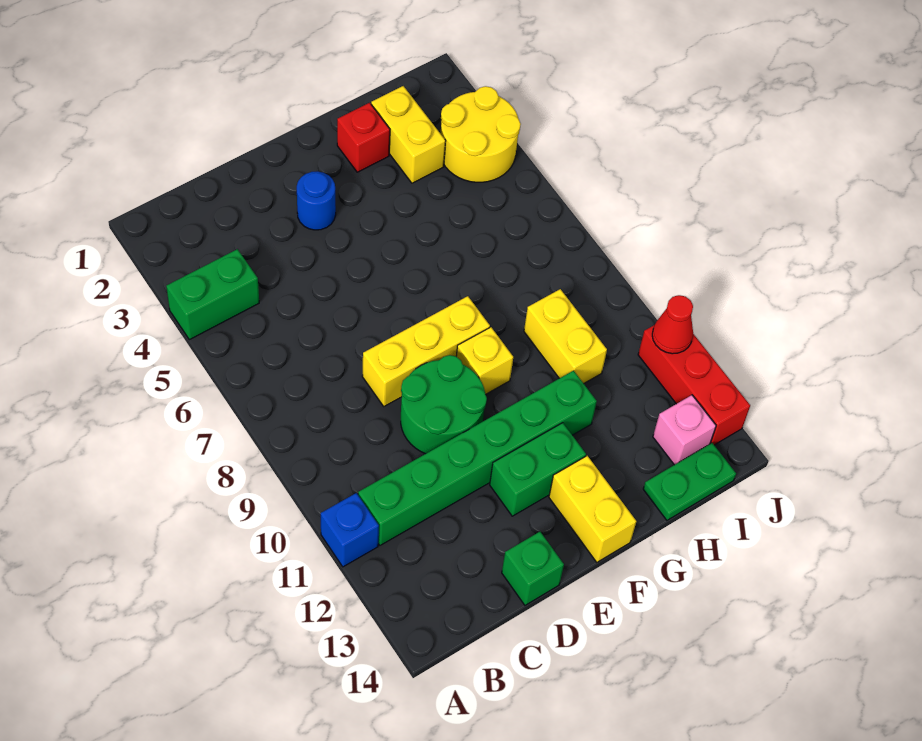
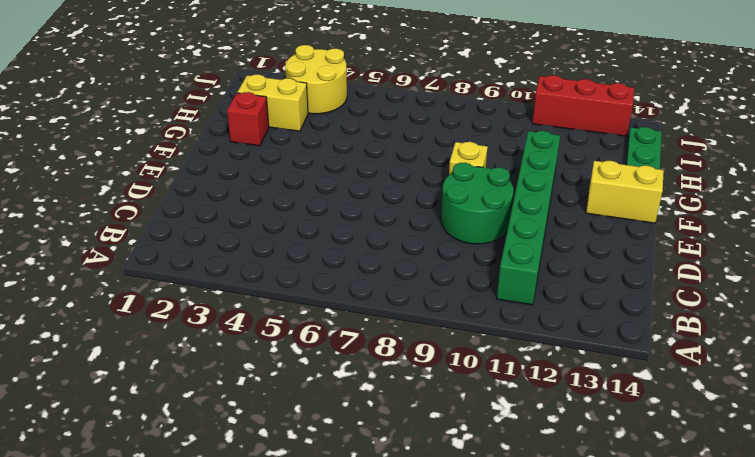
none -> green 1x2 brick [166,249,259,340]
none -> blue 1x1 brick [321,493,379,567]
none -> yellow 1x3 brick [362,296,490,406]

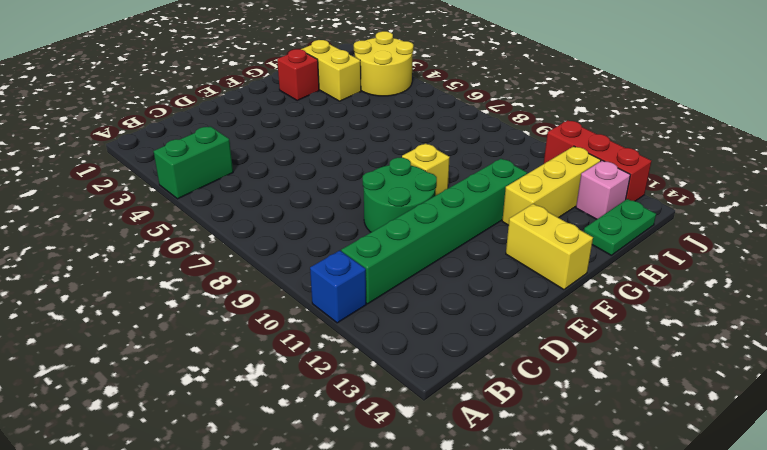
yellow 1x3 brick [502,146,601,225] -> yellow 1x3 brick moved to [362,296,490,406]
none -> green 1x1 brick [502,532,564,605]
none -> blue 1x1 round brick [297,171,336,230]
none -> green 1x2 brick [490,423,586,516]

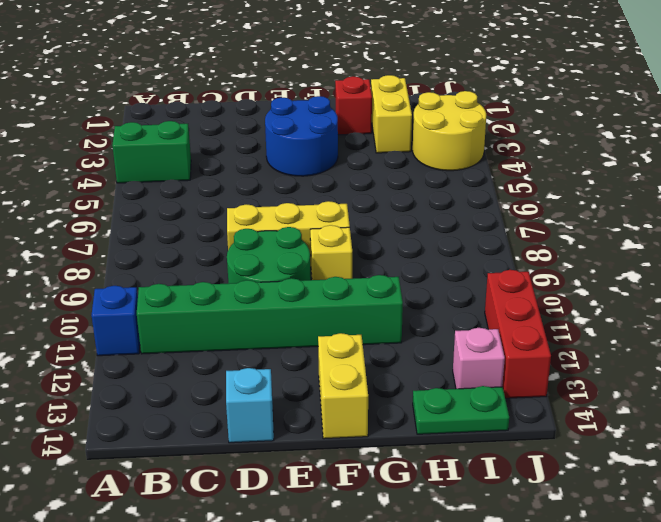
cyan 1x1 brick [226,368,274,443] -> green 1x1 brick [502,532,564,605]
blue 2x2 round brick [265,96,338,176] -> blue 1x1 round brick [297,171,336,230]
none -> green 1x2 brick [490,423,586,516]
none -> yellow 1x2 brick [524,289,607,383]
none -> red 1x1 cone [652,295,693,354]

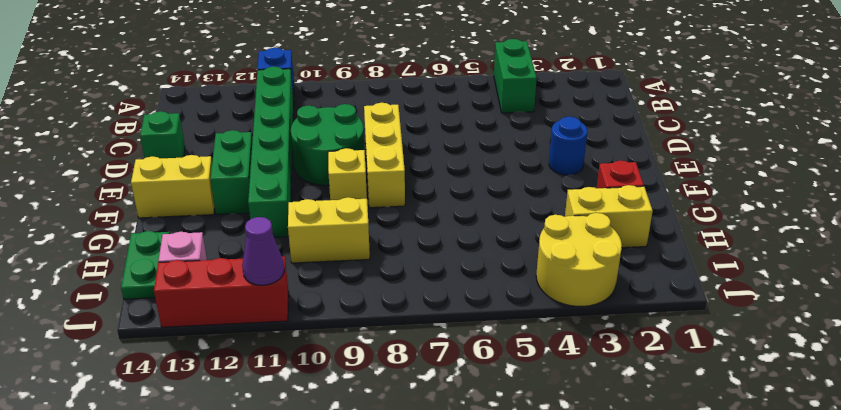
purple 1x1 cone [242,217,284,285] -> red 1x1 cone [652,295,693,354]

